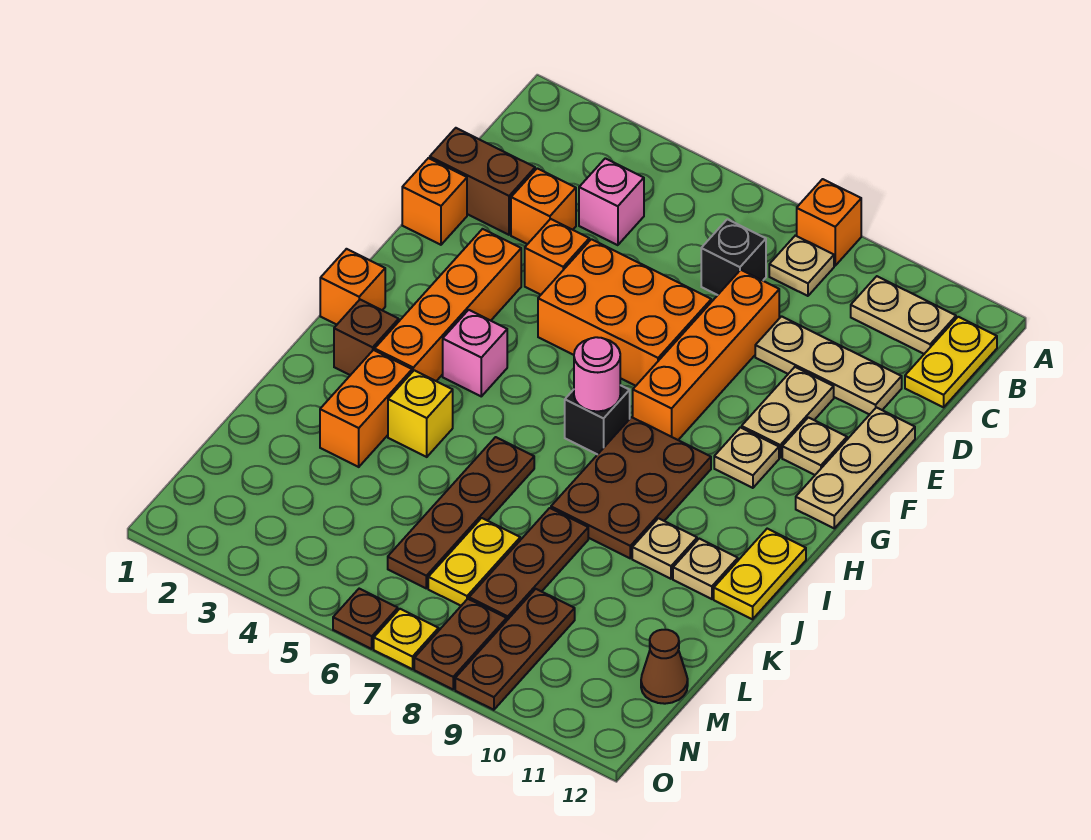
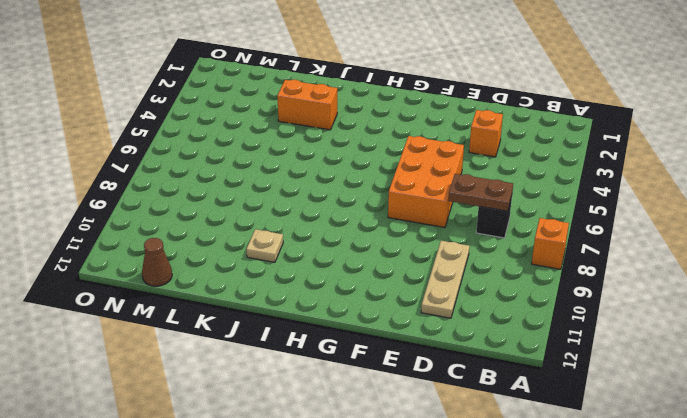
brown 1x2 plate [448,174,513,211] -> brown 1x2 plate moved to [414,599,507,689]
none -> tan 1x1 plate [769,236,834,296]
none -> tan 1x2 plate [851,276,956,354]
none -> yellow 1x2 plate [905,317,997,407]
none -> pink 1x1 brick [579,158,644,245]

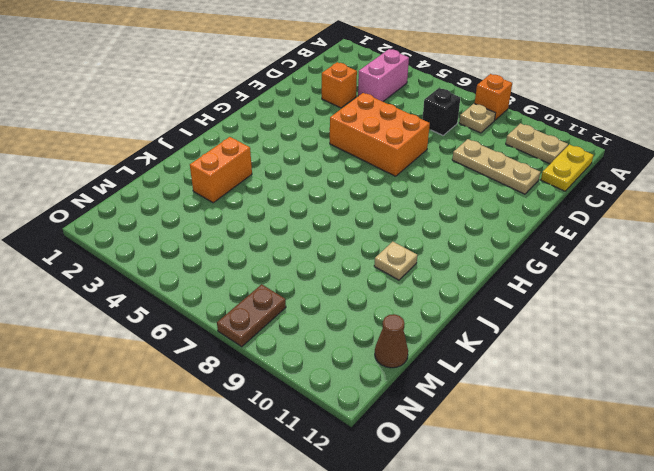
pink 1x2 brick [358,49,409,102] -> pink 1x1 brick [579,158,644,245]
none -> brown 1x2 brick [430,128,535,235]
none -> orange 1x4 brick [633,270,779,440]
none -> orange 1x1 brick [402,158,467,245]
none -> orange 1x1 brick [525,219,589,295]

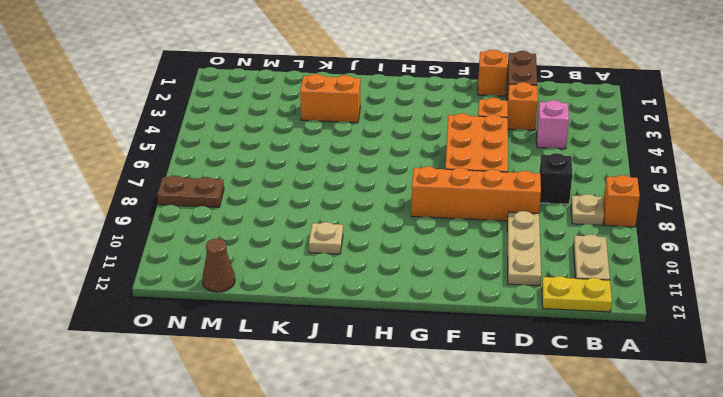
none -> tan 1x2 plate [742,367,834,458]
none -> tan 1x3 plate [796,407,915,528]
none -> orange 1x4 brick [375,229,521,381]
none -> tan 1x1 plate [782,417,847,475]

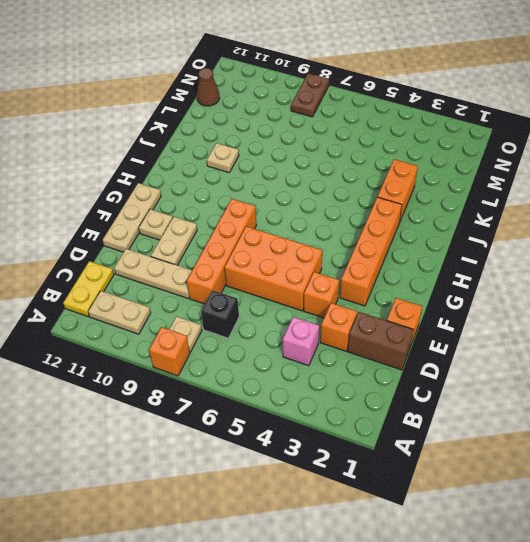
none -> tan 1x1 plate [714,427,779,488]
none -> orange 1x1 brick [320,249,385,325]
none -> pink 1x1 brick [443,310,507,396]
none -> black 1x1 brick [565,385,630,455]

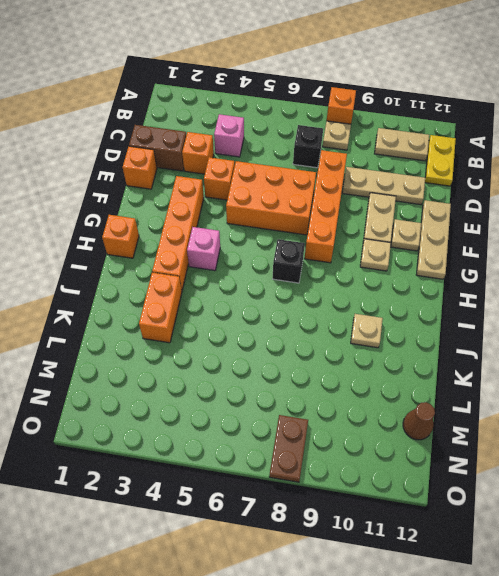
none -> brown 2x3 plate [551,417,711,558]
none -> brown 1x1 brick [334,300,399,375]
none -> yellow 1x2 plate [714,529,806,619]
none -> yellow 1x1 brick [388,370,453,457]

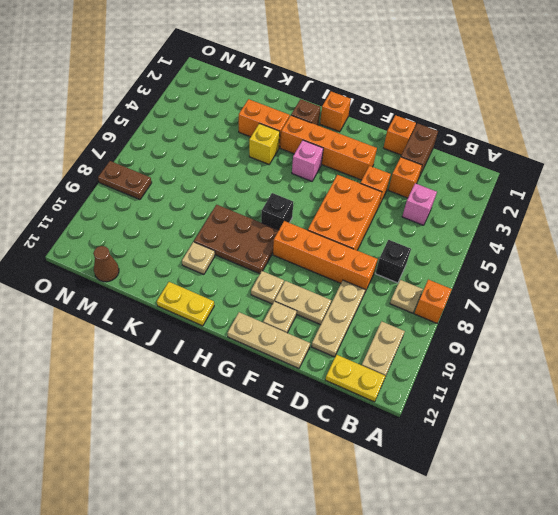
none -> brown 1x4 plate [388,437,534,588]
none -> tan 1x1 plate [673,539,738,599]
none -> brown 1x3 plate [469,508,588,620]
none -> yellow 1x2 plate [428,518,520,606]

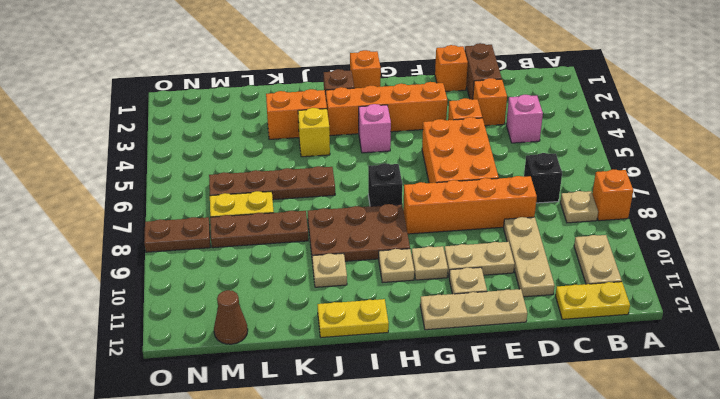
tan 1x1 plate [379,249,414,283] -> tan 1x1 plate moved to [673,539,738,599]
none -> brown 1x3 plate [455,589,575,710]
none -> brown 1x1 plate [333,589,398,649]
none -> yellow 1x1 plate [374,609,439,669]
none -> pink 1x1 round brick [574,337,620,411]

